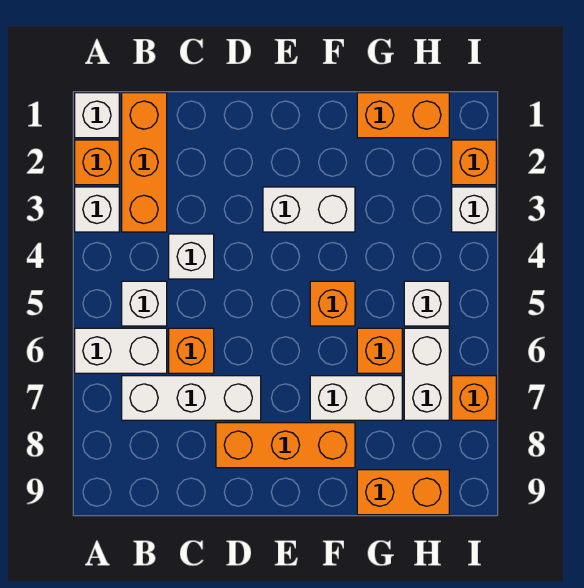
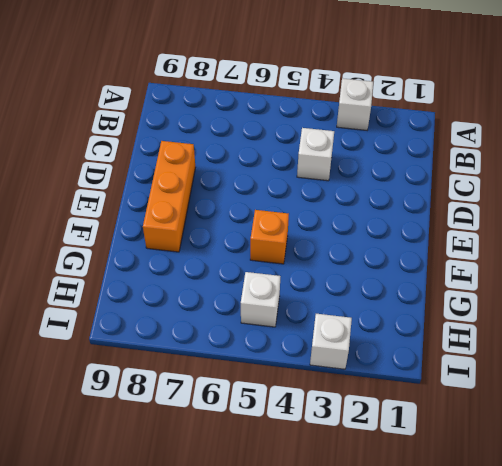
none -> white 1x1 brick [75,93,119,138]
none -> orange 1x1 brick [75,140,119,185]
none -> white 1x2 brick [75,328,167,373]

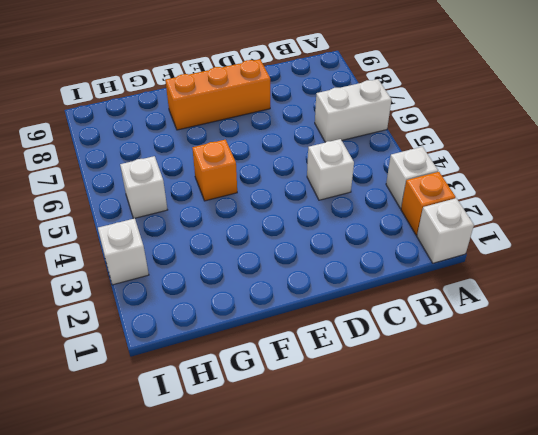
none -> orange 1x3 brick [122,93,167,232]
none -> white 1x1 brick [122,281,167,326]
none -> white 1x3 brick [122,376,261,420]

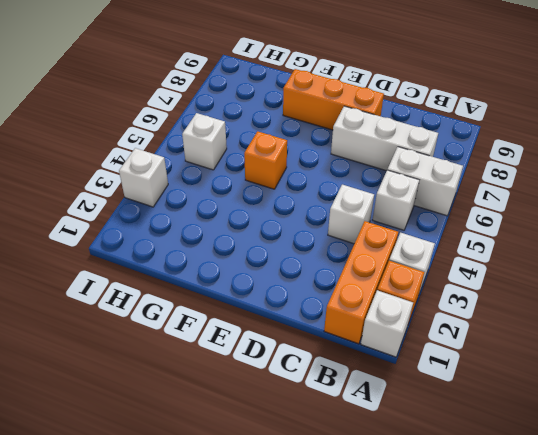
none -> orange 1x1 brick [169,328,214,373]
none -> white 1x2 brick [263,187,355,232]
none -> white 1x2 brick [310,376,402,420]

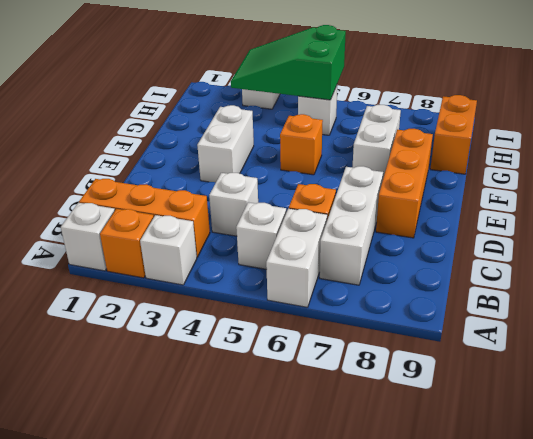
green 2x3 slope [231,25,346,100] -> none
none -> orange 1x2 brick [357,93,449,138]
none -> orange 1x1 brick [357,328,402,373]
none -> white 1x2 brick [404,328,449,420]

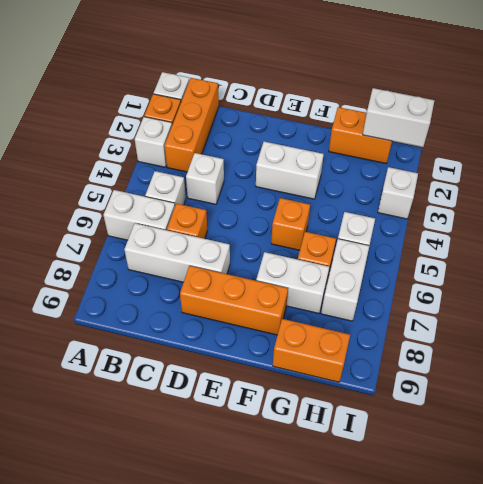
white 1x2 brick [363,88,434,147] -> none
none -> orange 1x1 brick [452,140,496,185]
none -> orange 1x1 brick [452,376,496,420]

